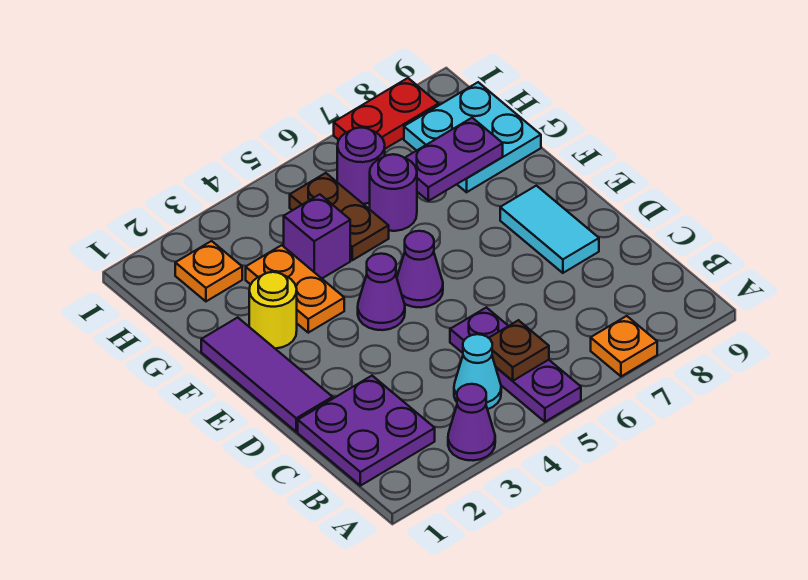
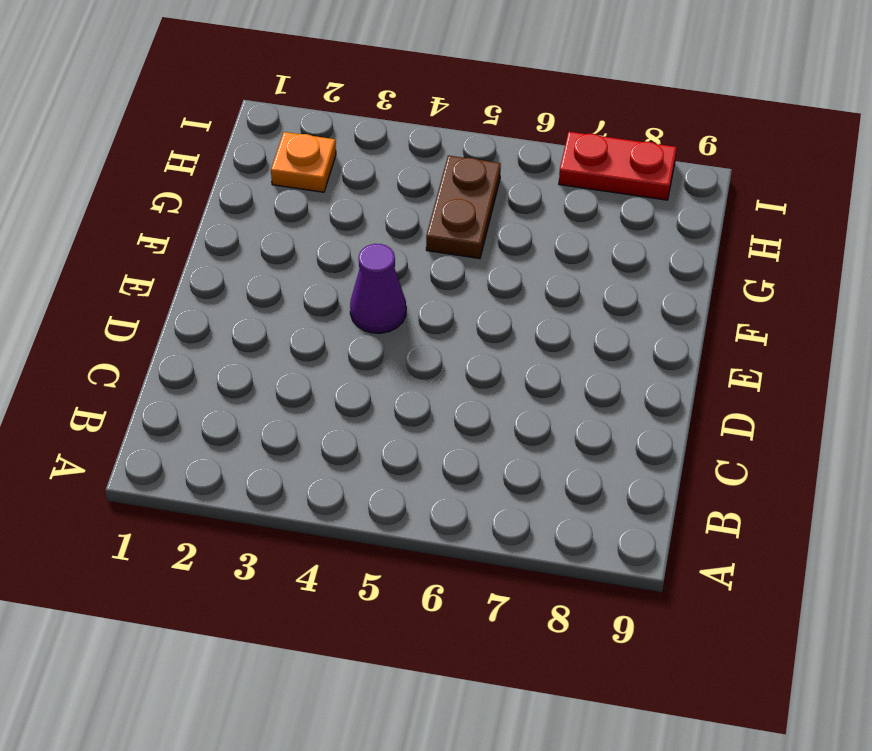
none -> purple 1x1 cone [448,384,495,461]
none -> purple 1x3 plate [450,307,581,422]
none -> orange 1x1 plate [591,316,657,376]

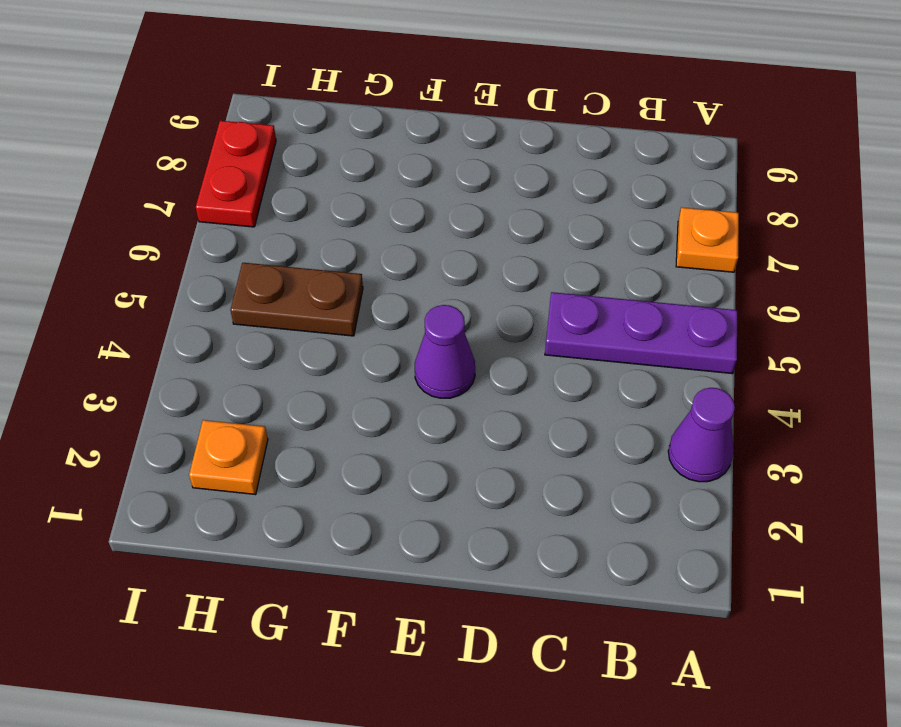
none -> purple 2x2 plate [298,376,435,486]
none -> cyan 1x1 cone [454,334,501,409]
none -> purple 1x3 tile [201,317,333,432]

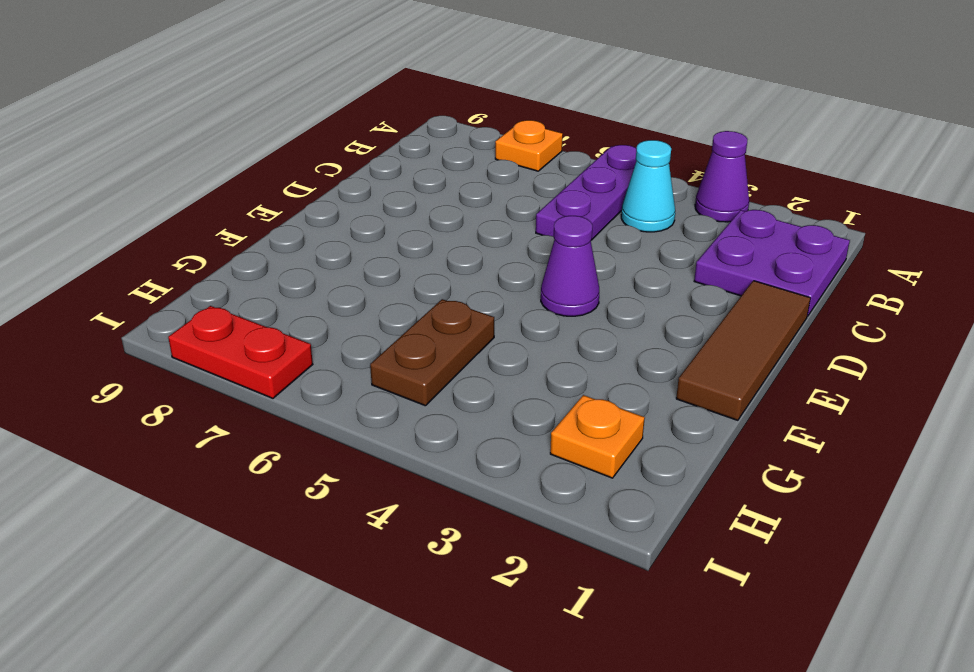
brown 1x3 tile [676,281,810,420] -> purple 1x3 tile [201,317,333,432]
none -> cyan 1x2 tile [500,186,599,273]
none -> purple 1x1 cone [397,231,443,307]
none -> yellow 1x1 round brick [249,272,297,349]

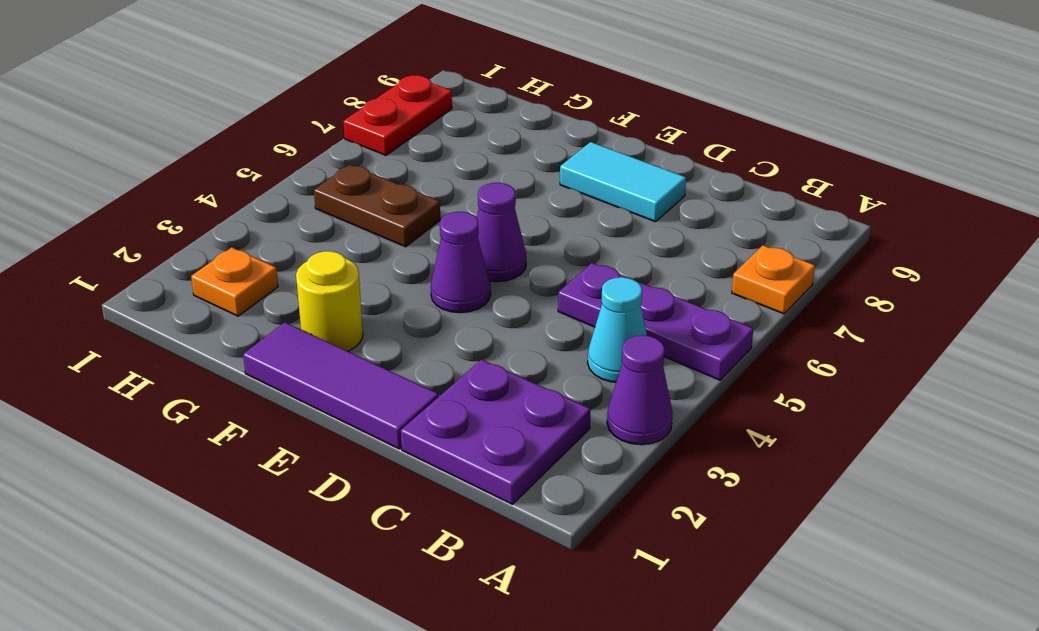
none -> orange 1x2 plate [246,245,344,333]
none -> purple 1x1 brick [284,194,350,278]
none -> purple 1x1 round brick [370,154,417,231]

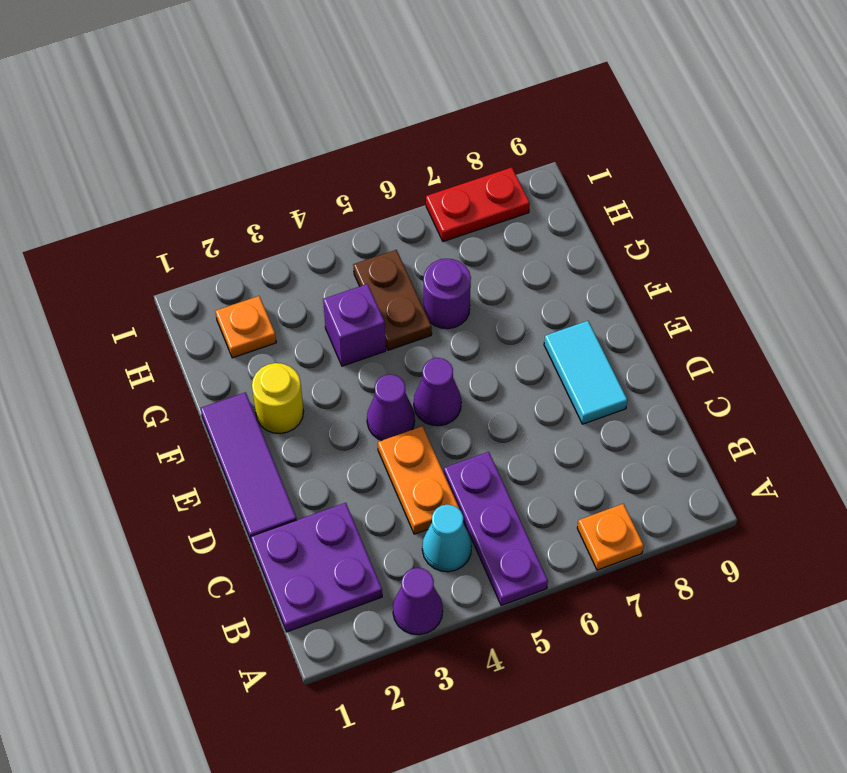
orange 1x2 plate [378,426,460,534] -> orange 1x2 plate moved to [246,245,344,333]
none -> cyan 2x2 plate [404,82,541,192]
none -> purple 1x1 round brick [337,128,385,204]
none -> brown 1x1 plate [489,320,549,381]

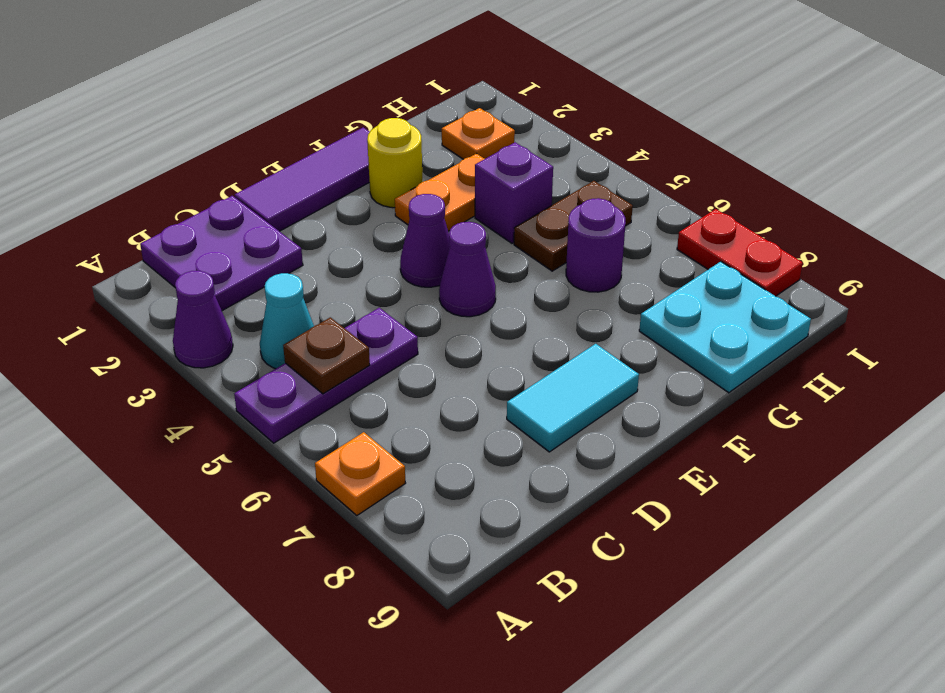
none -> purple 1x1 round brick [337,128,385,204]
none -> purple 1x2 plate [405,118,503,201]

